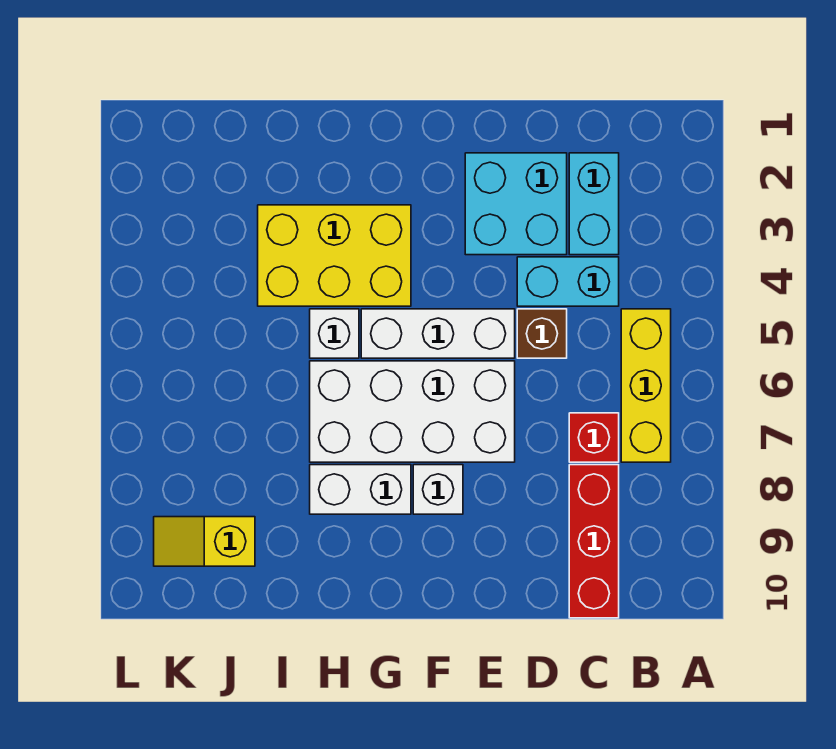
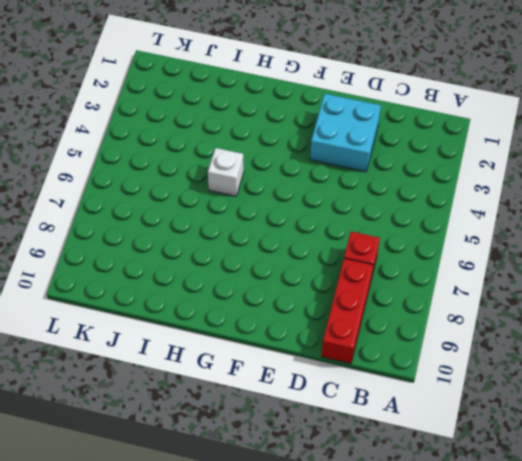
none -> yellow 1x3 brick [621,309,671,462]
none -> cyan 1x2 brick [569,153,619,255]
none -> cyan 1x2 brick [517,257,619,306]

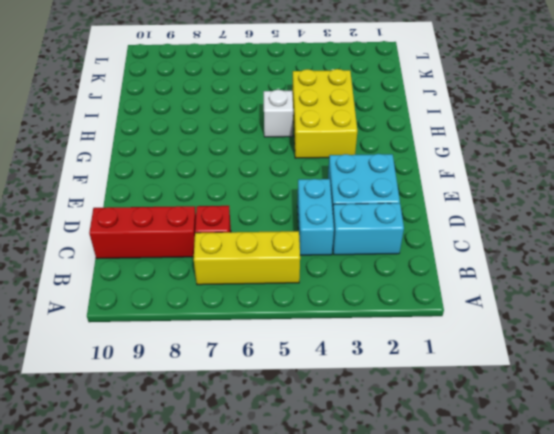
none -> brown 1x1 brick [517,309,567,358]
none -> white 1x3 brick [361,309,515,358]
none -> white 2x4 brick [310,361,515,462]

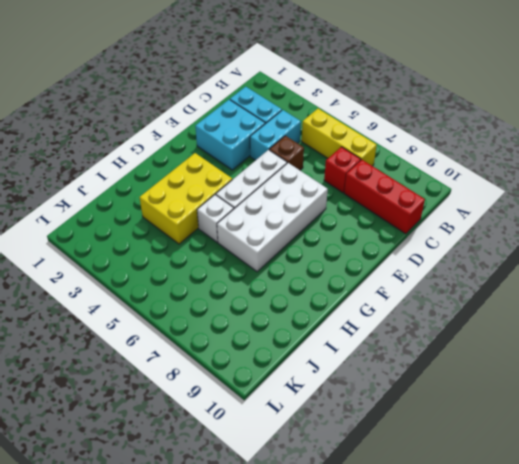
none -> white 1x1 brick [413,465,463,514]
none -> white 1x2 brick [310,465,411,514]
none -> yellow 1x2 slope [154,517,255,566]

